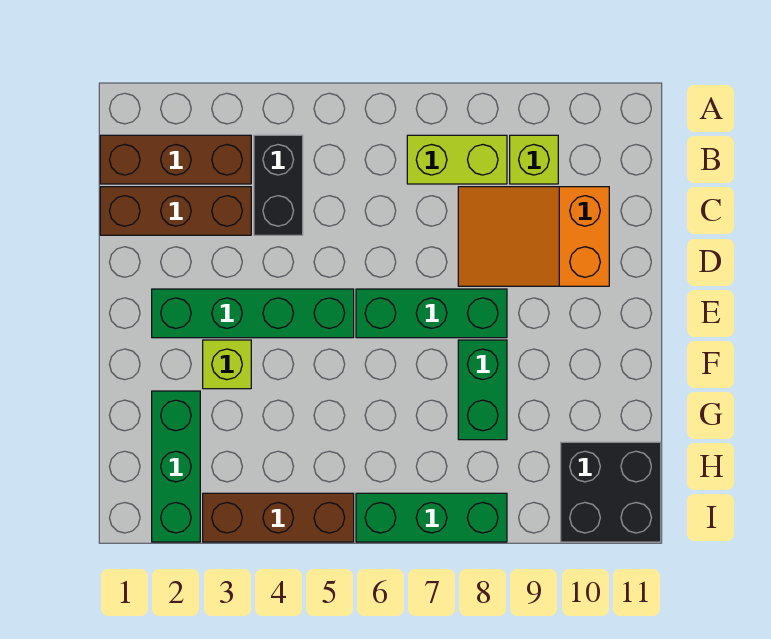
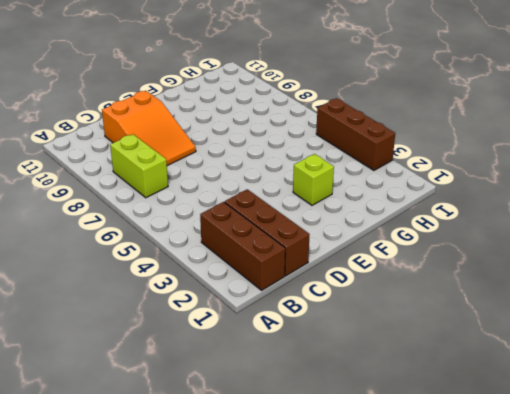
none -> black 1x2 brick [254,135,303,235]
none -> lime 1x1 brick [510,135,558,184]
none -> green 1x4 brick [152,289,354,338]

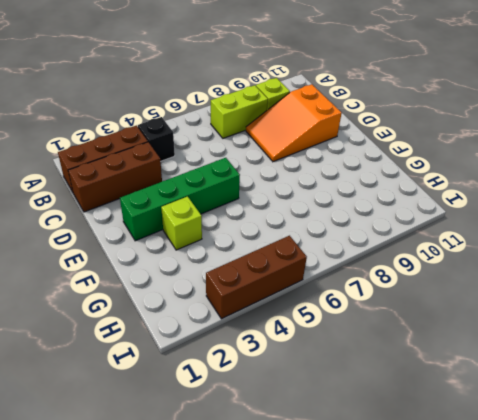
black 1x1 brick [138,117,175,162] -> black 1x2 brick [254,135,303,235]
none -> green 1x3 brick [356,289,507,338]
none -> green 1x2 brick [458,340,507,440]
none -> green 1x3 brick [152,391,200,542]

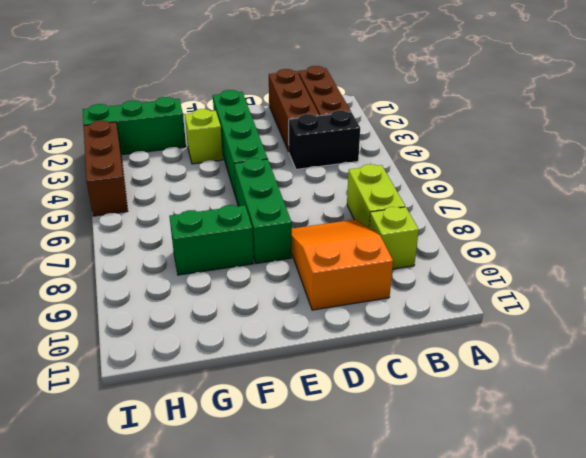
none -> black 2x2 brick [561,442,661,542]
none -> green 1x3 brick [356,493,507,542]

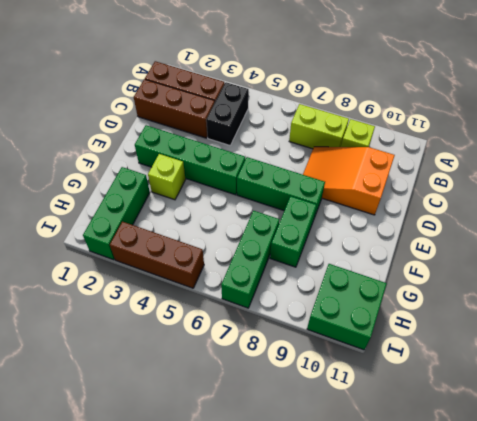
green 1x3 brick [221,211,279,308] -> green 1x3 brick turned to [356,493,507,542]
green 2x2 brick [307,264,387,350] -> black 2x2 brick [561,442,661,542]

